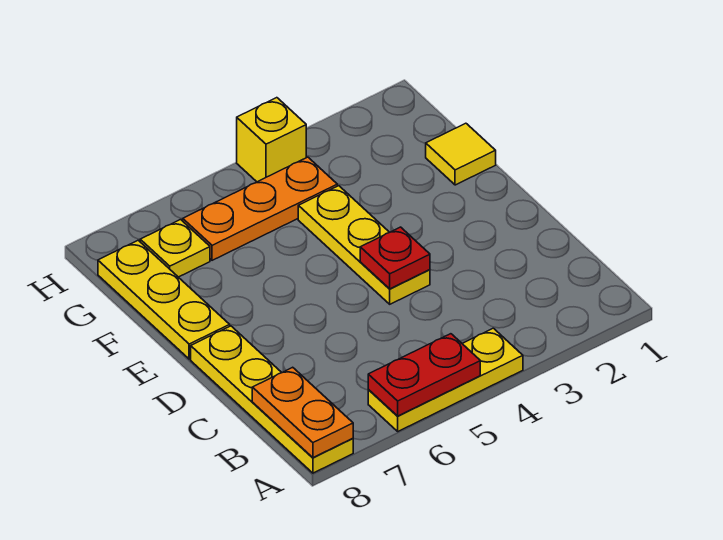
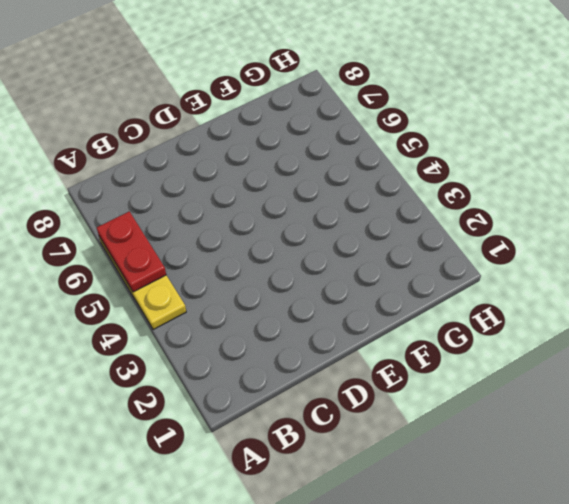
none -> yellow 1x4 plate [191,326,353,473]
none -> yellow 1x3 plate [298,186,430,304]

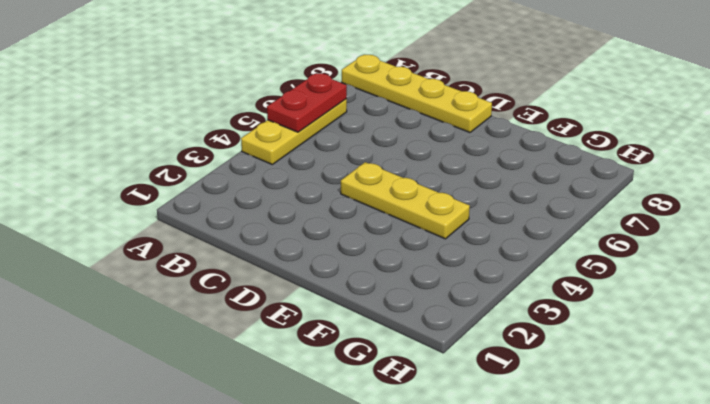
none -> yellow 1x3 plate [98,240,230,359]
none -> yellow 1x1 tile [426,123,496,185]

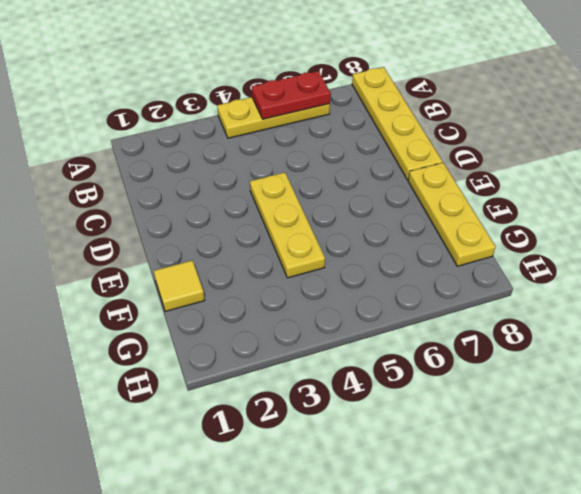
none -> orange 1x3 plate [183,157,337,260]
none -> yellow 1x1 plate [140,220,210,277]

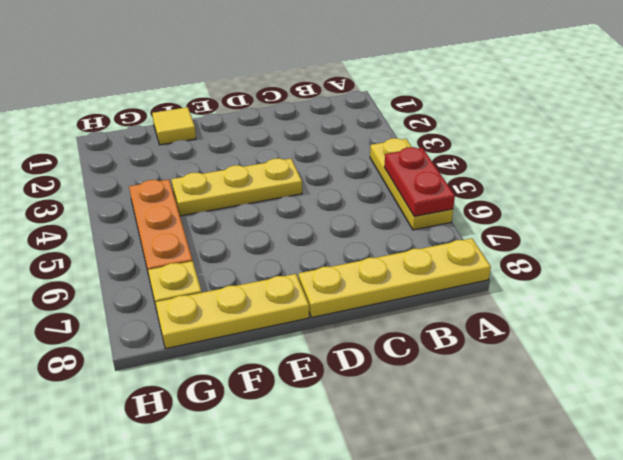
none -> yellow 1x1 brick [237,98,306,182]
none -> orange 1x2 plate [252,367,353,458]

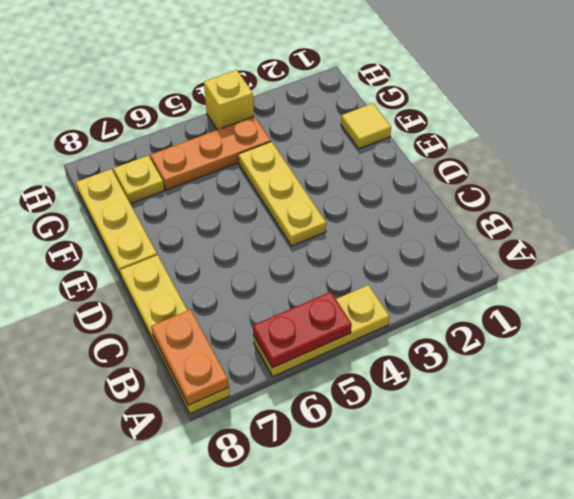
none -> red 1x1 plate [360,227,430,289]

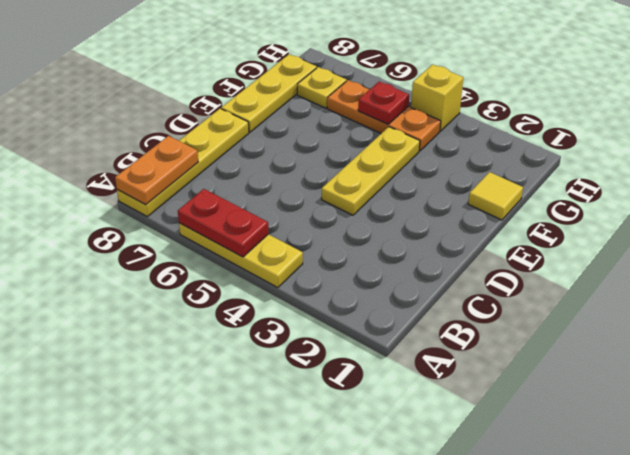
red 1x1 plate [358,82,409,124] -> red 1x1 plate moved to [360,227,430,289]

